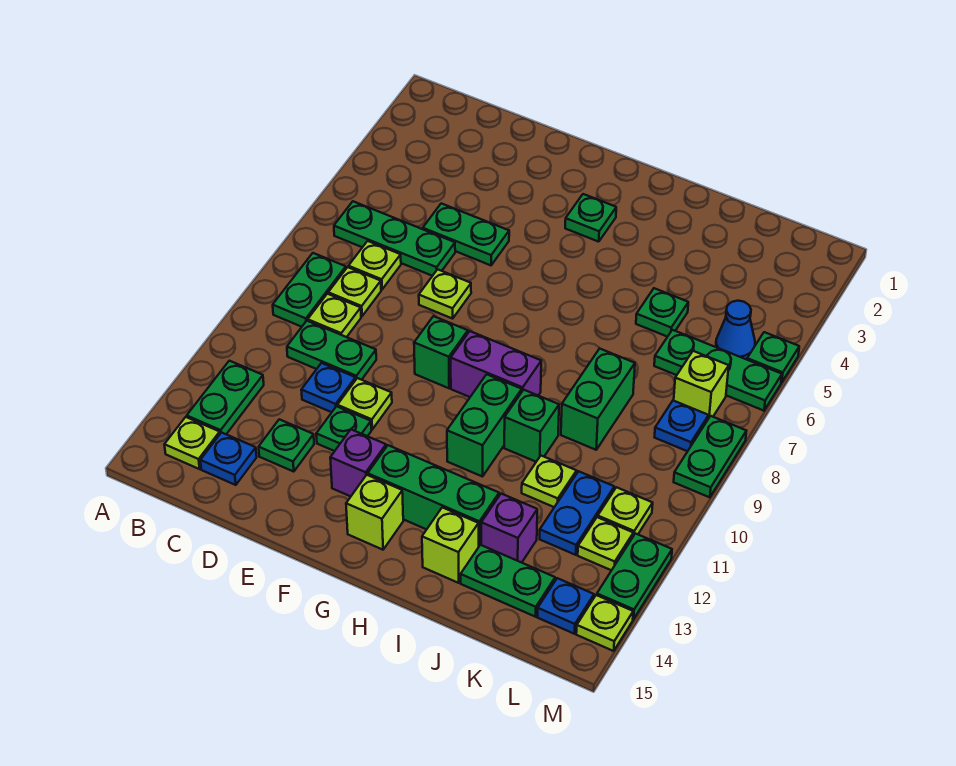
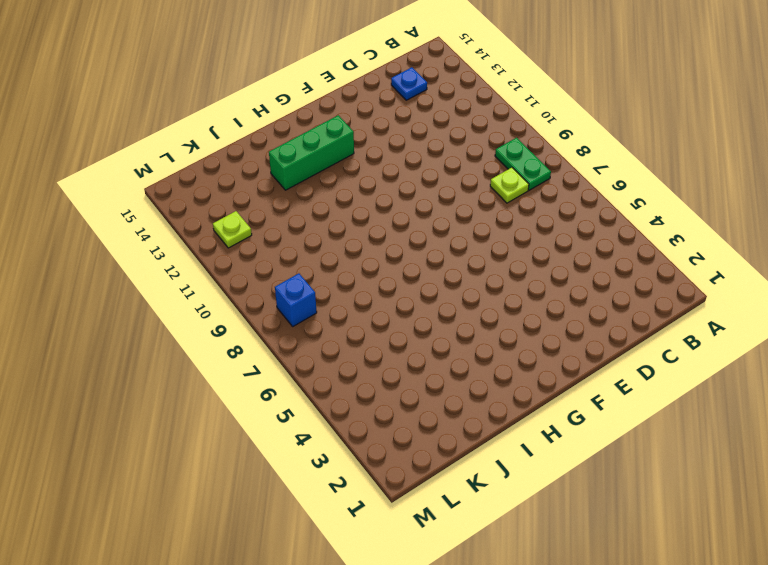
blue 1x1 brick [275,273,317,326] -> blue 1x1 plate [655,400,709,451]
none -> green 1x3 plate [334,201,455,276]
none -> green 1x2 plate [187,361,264,434]
none -> lime 1x1 plate [164,417,220,469]
none -> lime 1x1 plate [348,241,401,290]

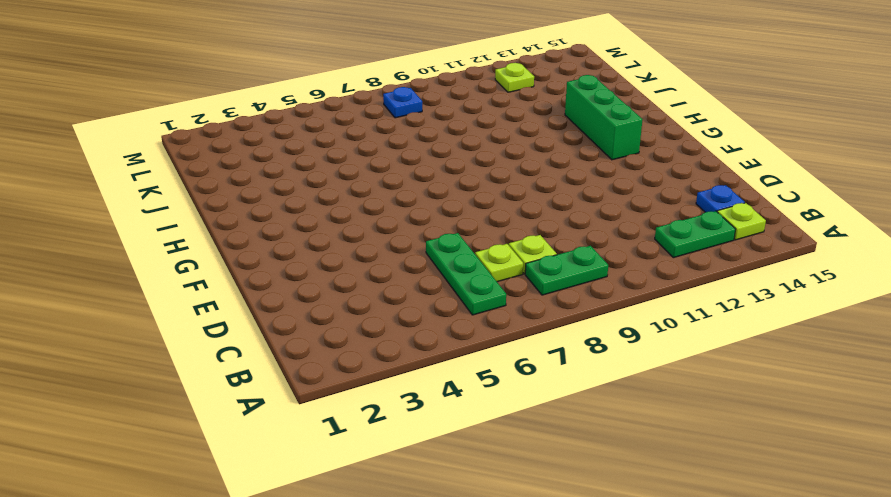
none -> lime 1x1 plate [308,294,361,337]
none -> green 1x2 plate [287,321,376,380]
none -> green 1x2 plate [423,203,509,265]
none -> blue 1x1 plate [301,363,356,412]

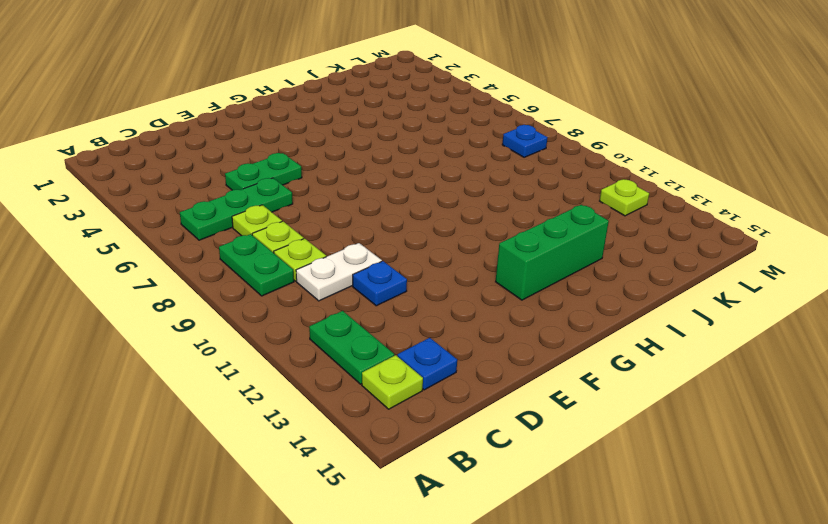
white 1x2 plate [296,243,382,301] -> green 1x2 plate [287,321,376,380]
none -> green 1x1 plate [259,419,314,472]
none -> lime 1x1 plate [419,269,471,319]
none -> lime 1x1 plate [337,378,392,429]
none -> green 1x1 plate [316,406,371,451]

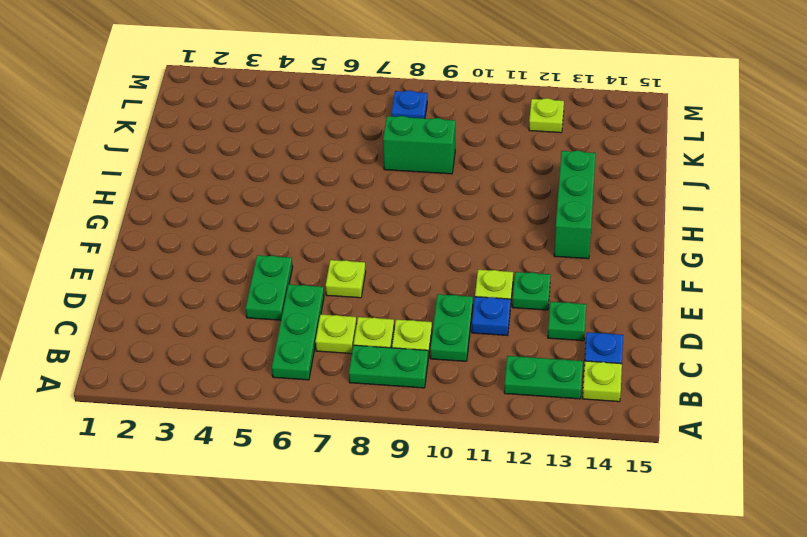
none -> green 1x1 brick [414,316,468,388]
none -> purple 1x1 brick [330,430,386,496]
none -> green 1x1 plate [565,194,616,242]
none -> purple 1x2 brick [451,331,541,397]

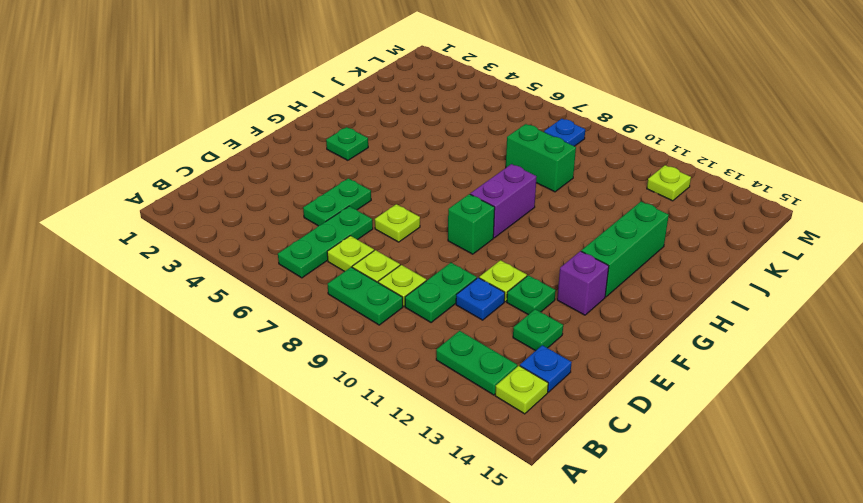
none -> lime 1x1 brick [346,475,403,550]
none -> green 1x2 brick [447,374,522,477]
none -> green 1x1 brick [504,390,559,462]
none -> lime 1x1 brick [422,507,479,583]

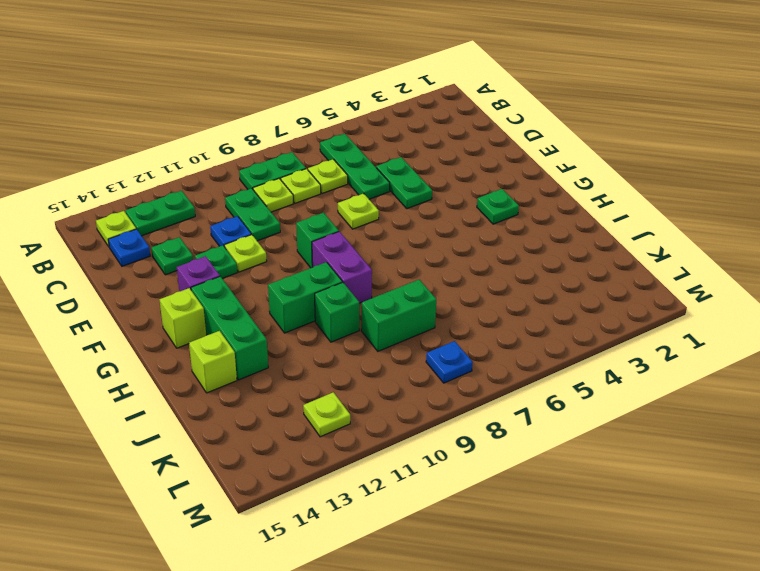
none -> green 1x1 plate [636,288,688,337]
none -> lime 1x1 plate [522,456,577,507]
none -> purple 1x1 brick [481,494,537,563]
none -> green 1x2 plate [461,545,555,617]

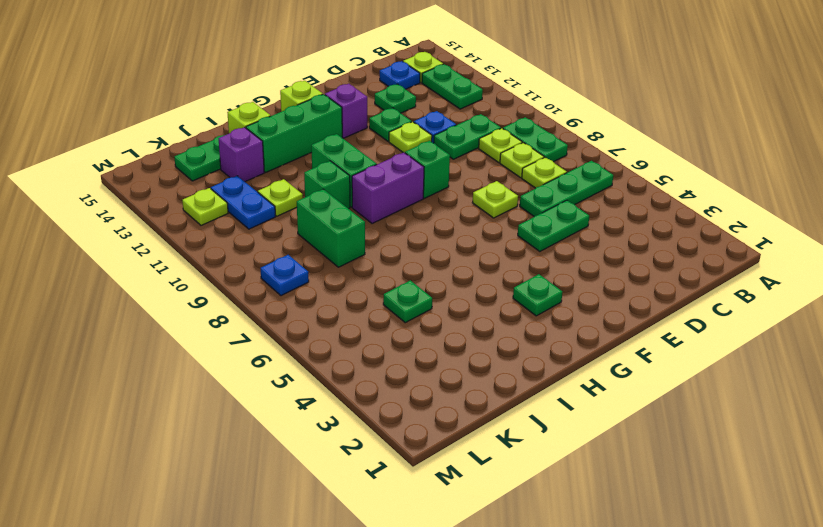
none -> green 1x3 plate [654,330,782,411]
none -> blue 1x1 cone [716,301,755,360]
none -> lime 1x1 brick [674,351,729,419]
none -> lime 1x1 plate [598,487,653,536]

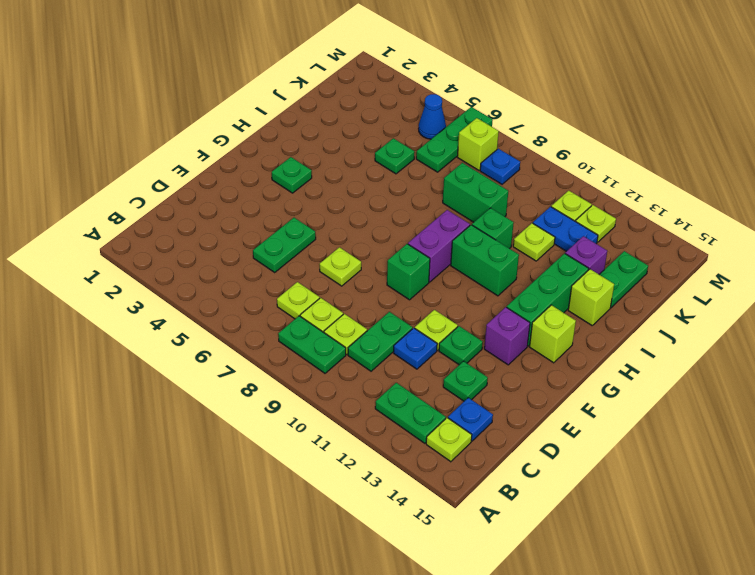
none -> green 1x3 plate [334,201,455,276]
none -> blue 1x1 plate [538,578,594,634]
none -> green 1x1 plate [747,332,799,383]
none -> green 1x2 plate [674,416,746,497]

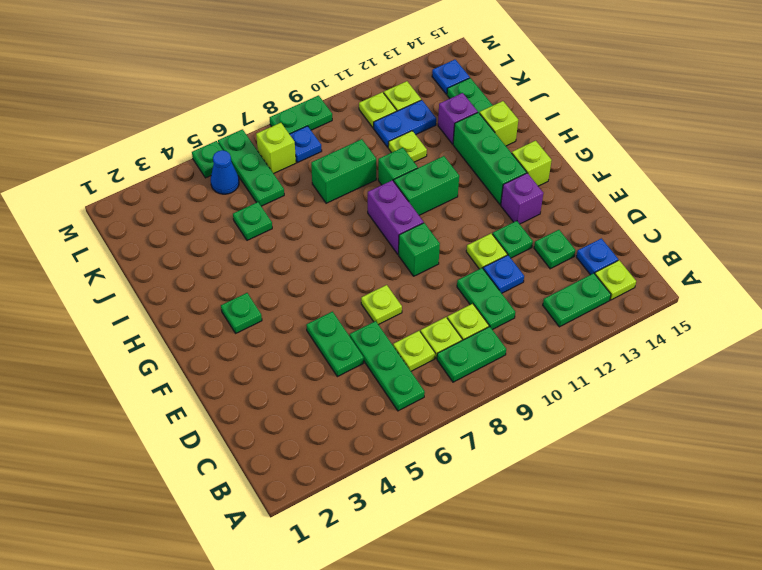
none -> green 1x2 plate [597,534,672,619]
none -> lime 1x1 plate [576,595,633,651]

